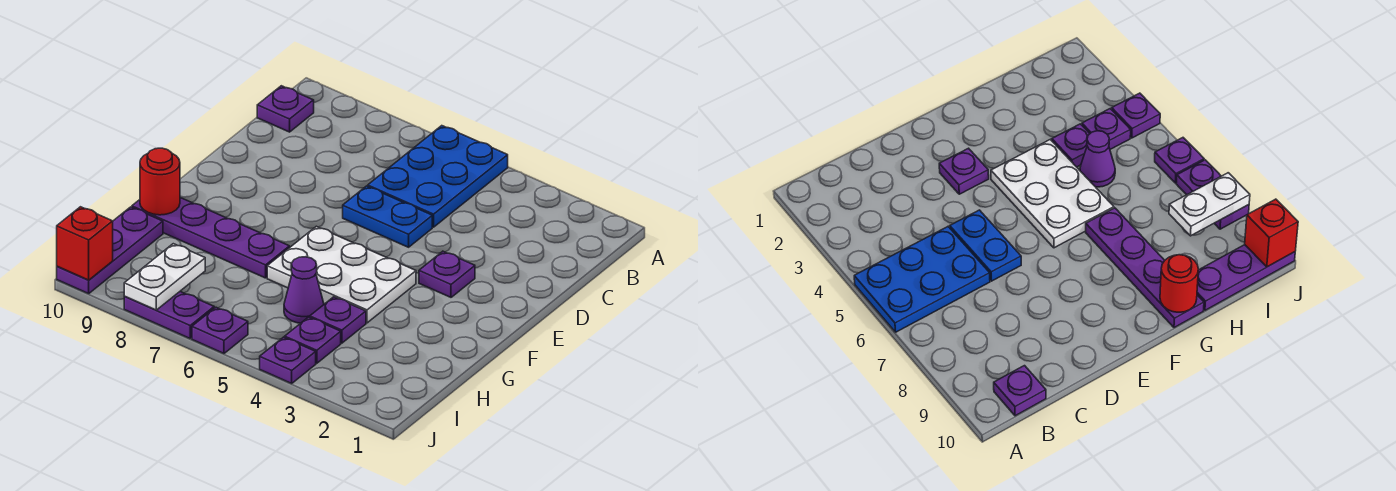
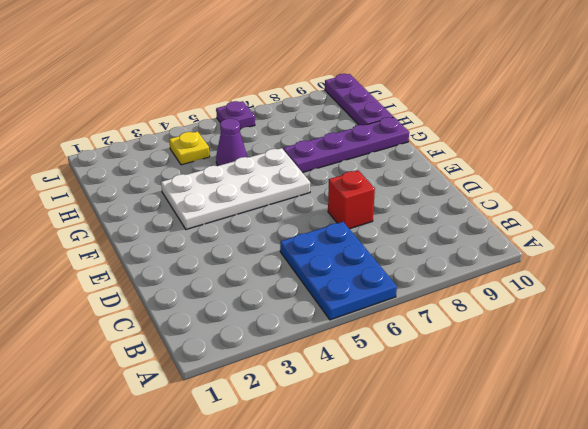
red 1x1 brick [328,171,375,229] -> red 1x1 brick moved to [57,207,113,280]
white 2x4 plate [161,148,310,230] -> white 2x3 plate [267,226,416,323]
yellow 1x1 plate [169,131,210,165] -> purple 1x1 plate [285,317,341,363]
none -> purple 1x1 plate [257,86,314,132]
none -> blue 1x2 plate [343,186,432,247]
none -> purple 1x1 plate [419,251,475,297]

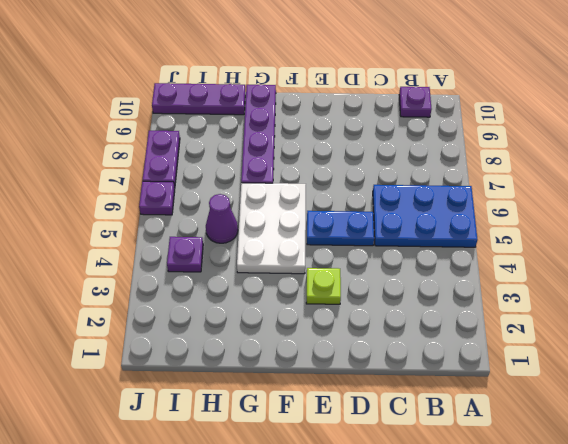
blue 1x2 plate [307,211,374,246] -> blue 1x2 plate turned to [343,186,432,247]
lime 1x1 plate [306,268,341,304] -> purple 1x1 plate [419,251,475,297]
none -> purple 1x1 plate [310,297,366,343]
none -> purple 1x1 plate [260,337,316,383]
none -> red 1x1 round brick [140,148,180,215]

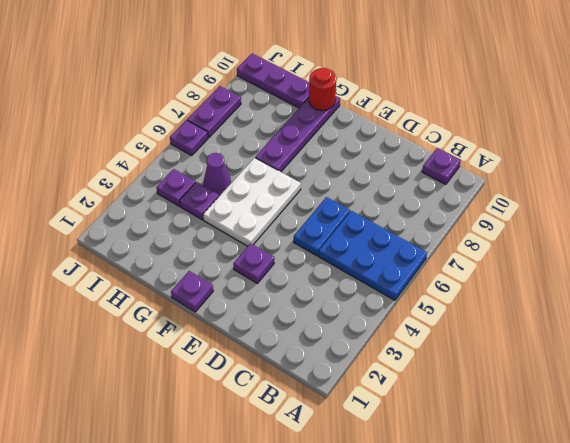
purple 1x1 plate [171,271,213,312] -> purple 1x1 plate moved to [260,337,316,383]
none -> white 1x2 plate [124,244,205,310]
none -> red 1x1 brick [57,207,113,280]

